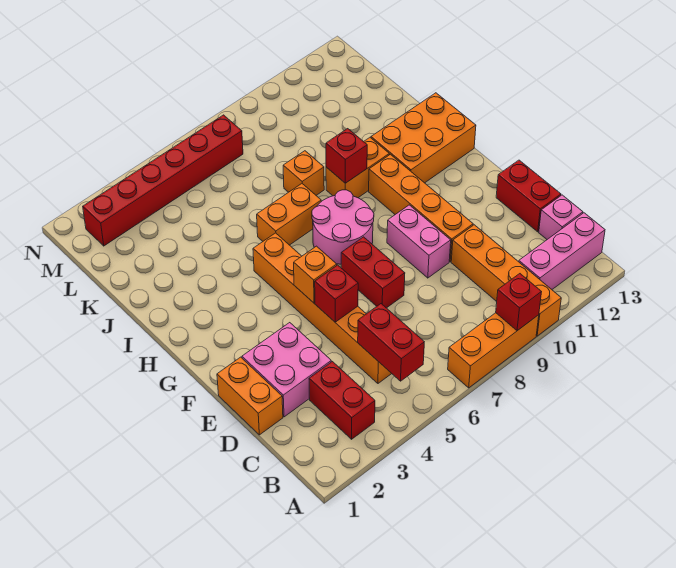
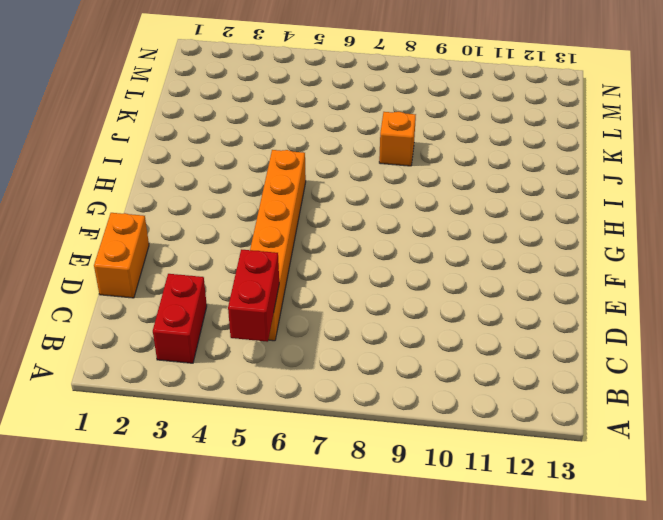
none -> orange 1x3 brick [448,313,539,388]
none -> orange 1x4 brick [451,225,561,336]
none -> pink 1x3 brick [519,213,605,289]

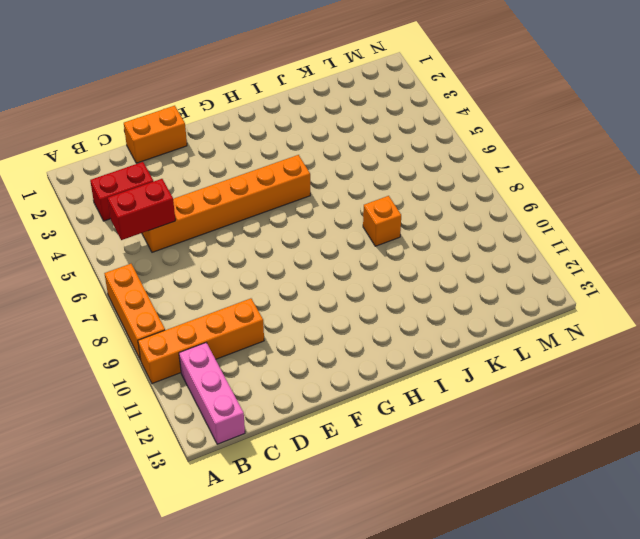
none -> pink 1x1 brick [539,195,583,239]
none -> pink 2x2 brick [242,323,331,417]
none -> red 1x2 brick [496,160,561,232]

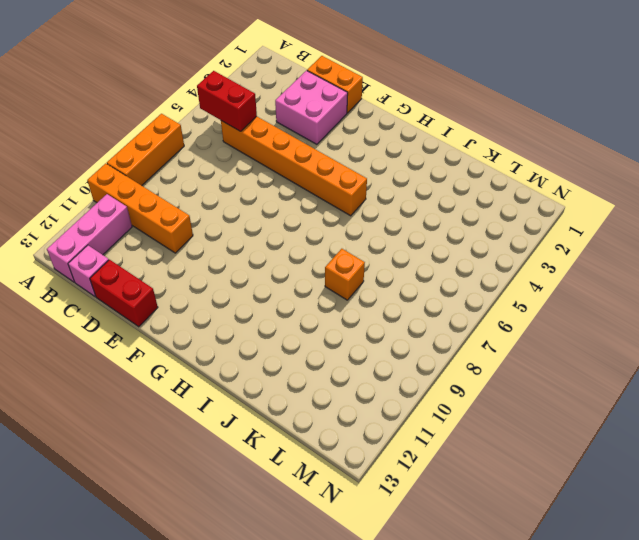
none -> red 1x2 brick [309,362,375,439]
none -> red 1x2 brick [341,237,405,308]
none -> pink 1x2 brick [387,205,451,278]

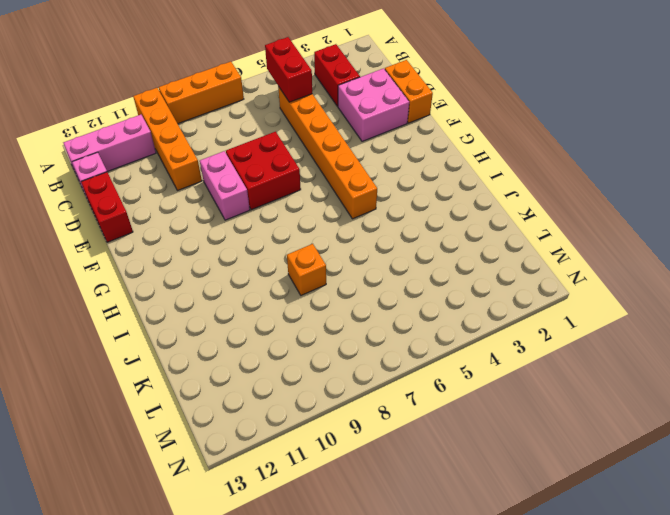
red 2x2 brick [226,132,301,210] -> red 1x2 brick [341,237,405,308]
none -> orange 1x4 brick [369,154,473,262]
none -> pink 2x2 round brick [312,190,374,264]
none -> orange 2x3 brick [371,93,476,183]

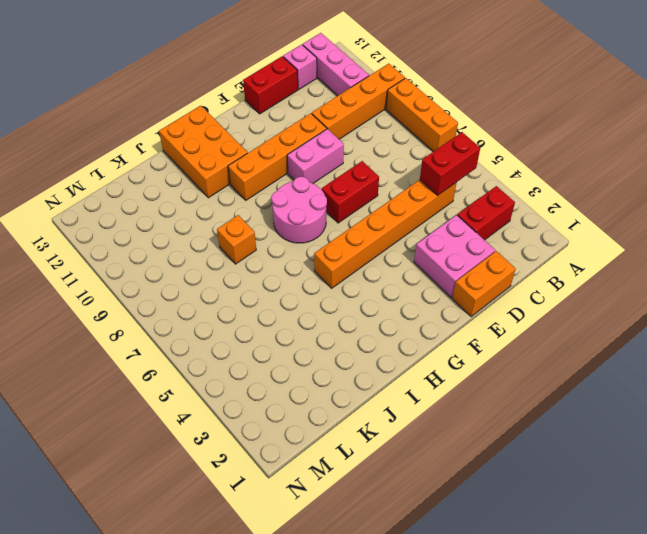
none -> orange 1x2 brick [257,184,321,245]
none -> orange 1x2 brick [326,138,389,198]
none -> red 1x6 brick [83,115,243,246]

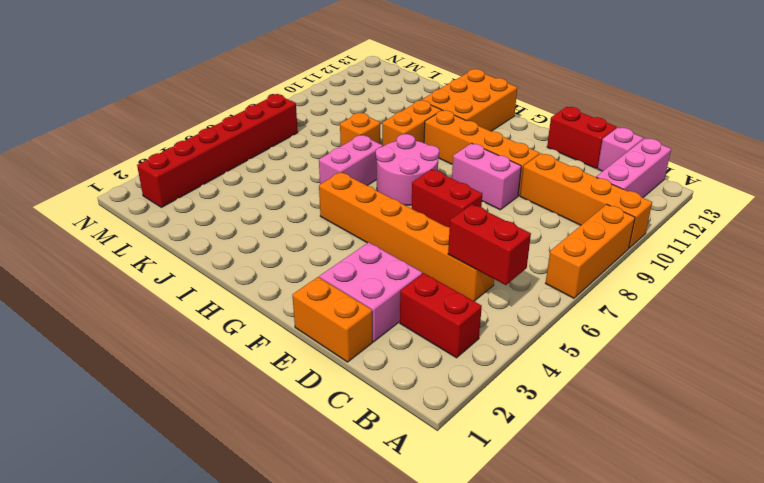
pink 1x2 brick [319,135,383,186] -> orange 1x2 brick [257,184,321,245]
none -> red 1x1 brick [496,274,541,331]
none -> red 1x1 brick [315,265,358,322]
none -> orange 1x1 brick [294,246,337,303]

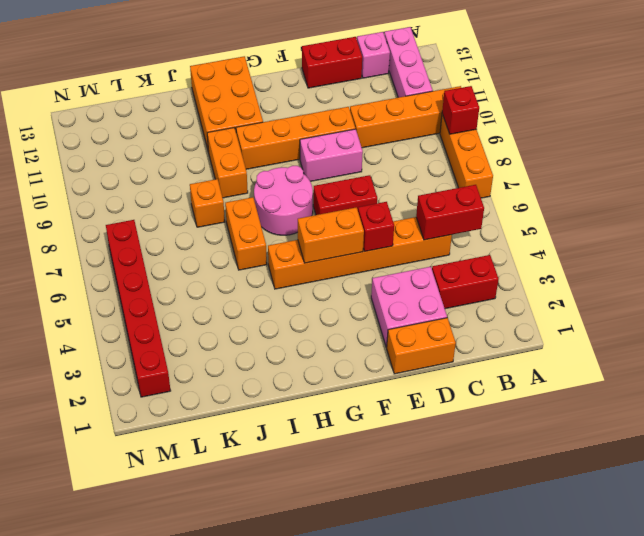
orange 1x2 brick [298,207,364,263] -> orange 1x1 brick [294,246,337,303]
none -> red 1x1 brick [326,129,367,183]

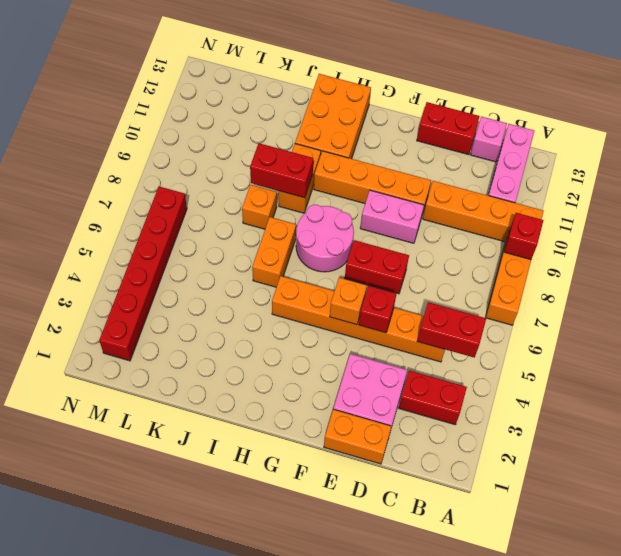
red 1x2 brick [250,143,313,198] -> red 1x1 brick [326,129,367,183]

